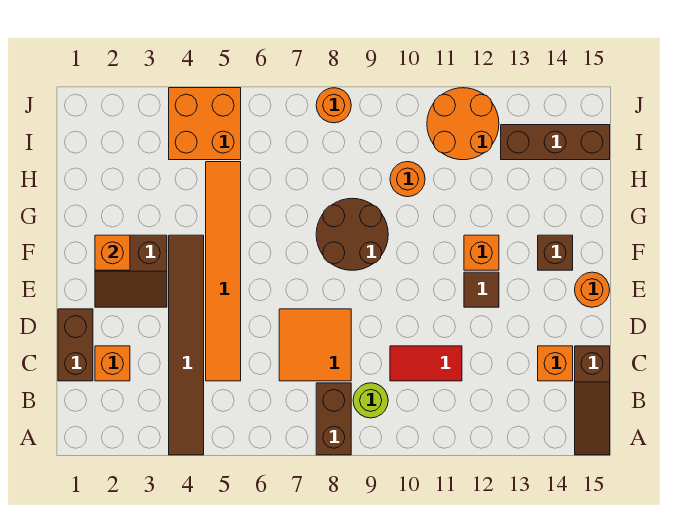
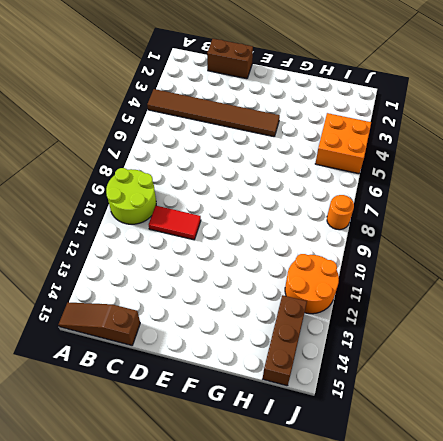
lime 2x2 round brick [106,168,156,224] -> lime 1x1 round brick [353,383,388,418]
red 1x2 tile [149,206,201,240] -> red 1x2 tile turned to [390,346,462,381]
none -> brown 1x2 brick [316,383,351,455]
none -> orange 1x1 brick [95,346,130,381]
none -> orange 1x6 tile [206,162,241,381]

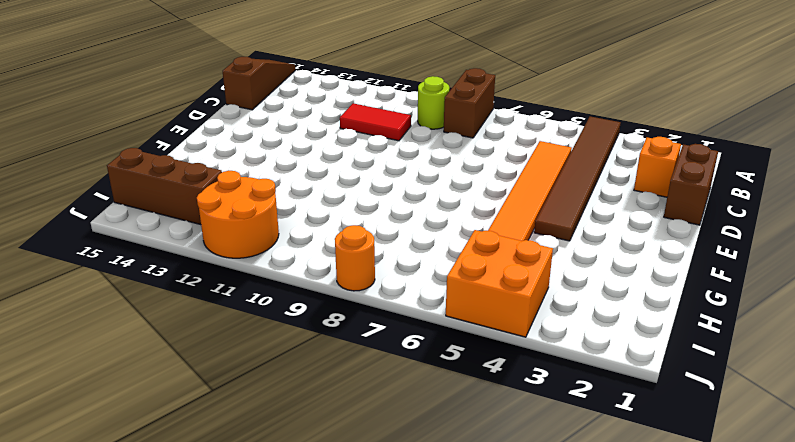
none -> orange 2x2 tile [279,309,351,381]
none -> orange 1x1 brick [538,346,573,381]
none -> brown 2x2 slope [95,235,167,307]

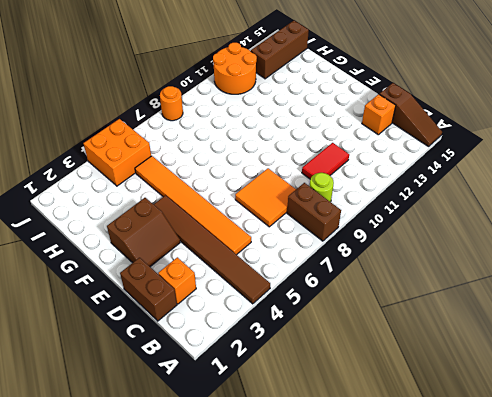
none -> brown 1x1 tile [464,272,499,307]
none -> orange 1x1 round brick [575,272,610,307]
none -> brown 2x2 round brick [316,198,388,270]

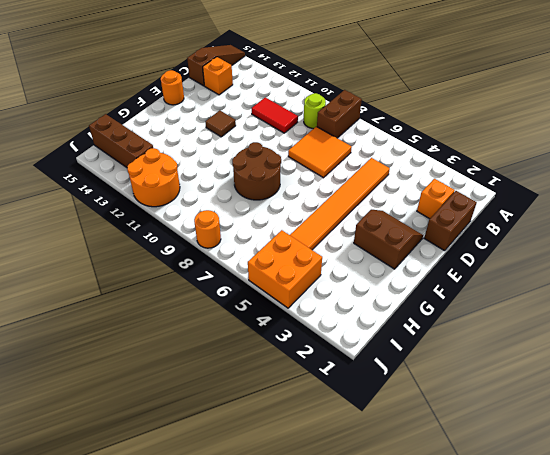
none -> brown 1x6 tile [169,235,204,455]
none -> orange 1x1 brick [464,235,499,270]
none -> brown 1x1 brick [538,235,573,270]

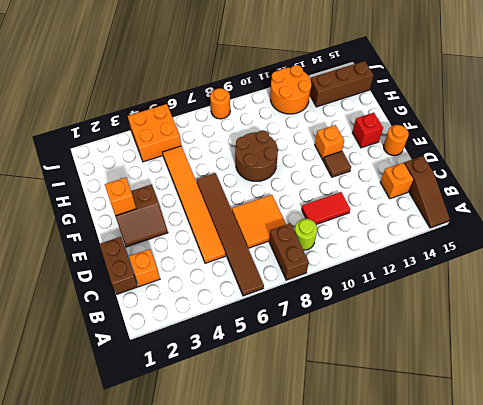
brown 1x6 tile [197,173,264,296] -> brown 1x6 tile moved to [169,235,204,455]
red 1x1 brick [352,113,383,148] -> brown 1x1 brick [538,235,573,270]
none -> orange 1x1 round brick [390,162,425,197]

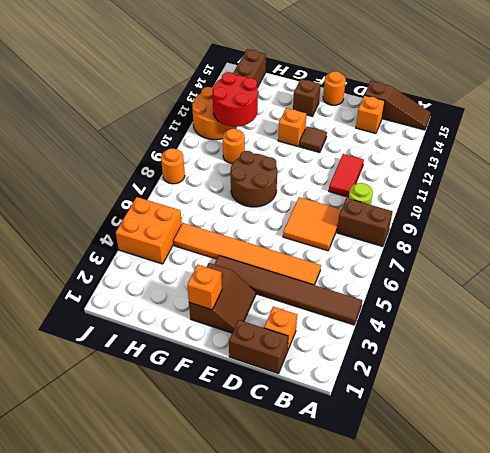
red 2x2 round brick [213,72,258,127] -> none

